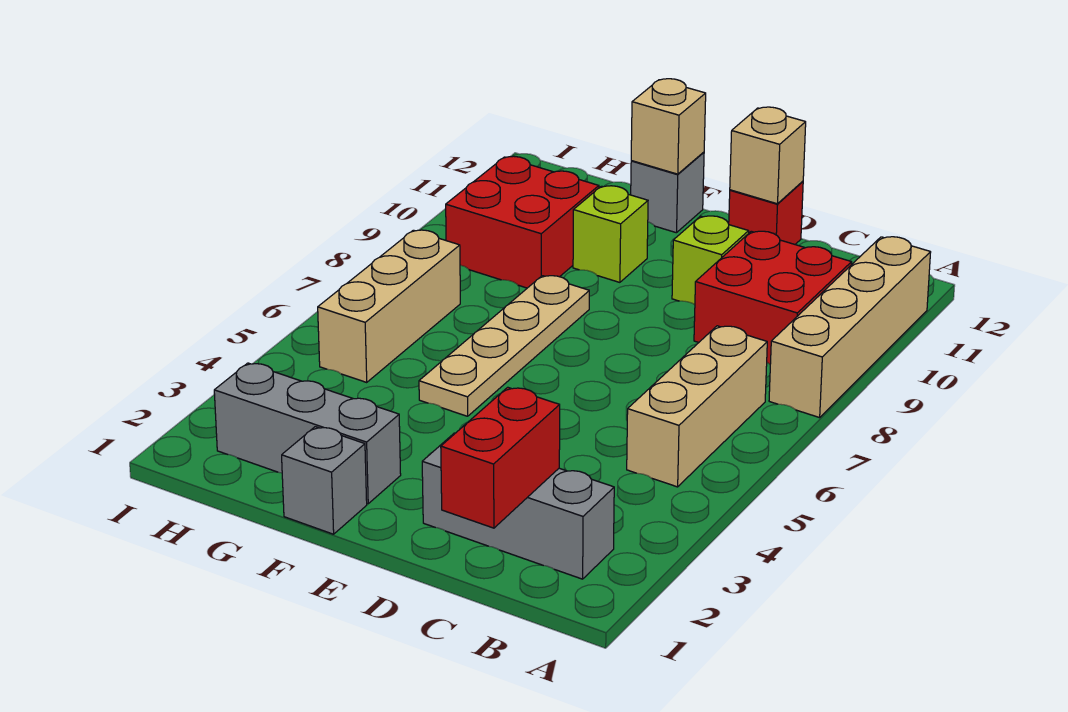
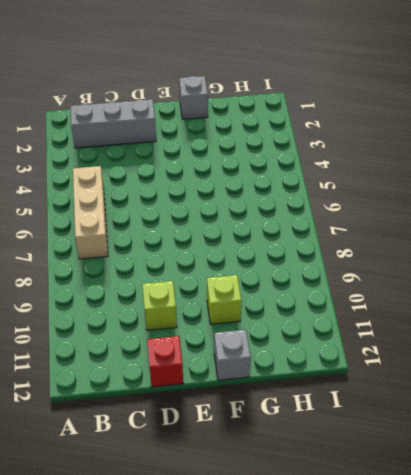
none -> tan 1x4 brick [769,237,931,418]
none -> red 2x2 brick [694,231,852,364]
none -> grey 1x3 brick [214,363,401,504]

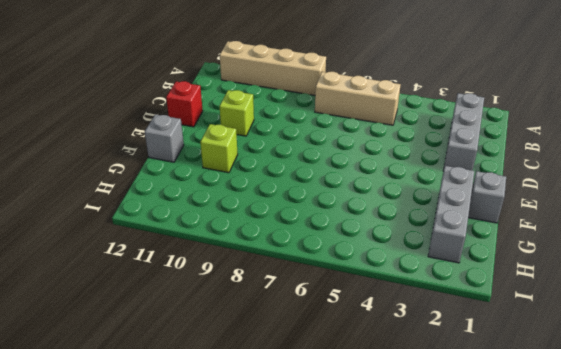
none -> red 2x2 brick [694,231,852,364]
none -> tan 1x4 plate [419,276,589,416]
none -> red 2x2 brick [446,156,599,288]

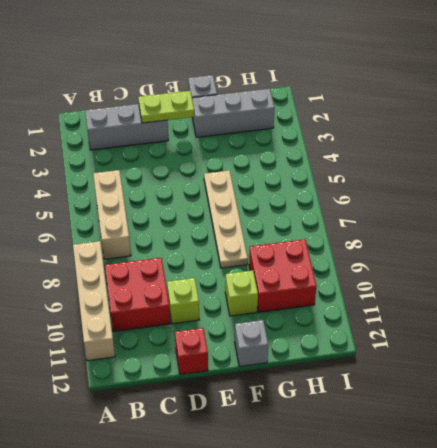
lime 1x2 plate [138,91,194,123] -> none
none -> tan 1x3 brick [318,230,460,382]
none -> red 1x2 brick [441,387,560,528]
none -> tan 1x1 brick [730,107,806,204]

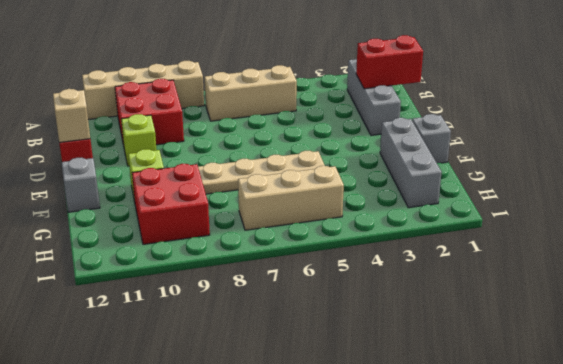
none -> tan 1x1 brick [631,79,706,174]

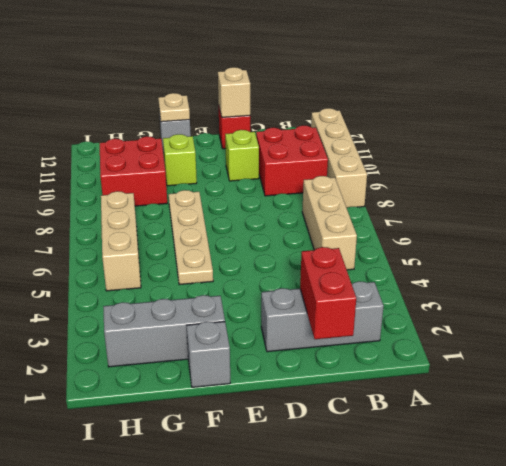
tan 1x1 plate [158,93,190,122] -> tan 1x1 brick [631,79,706,174]

